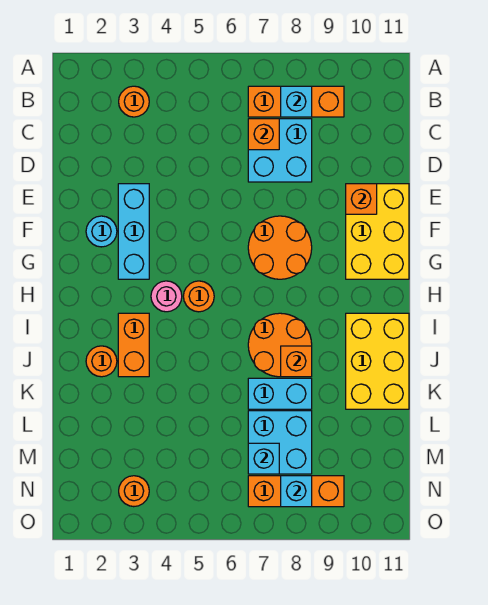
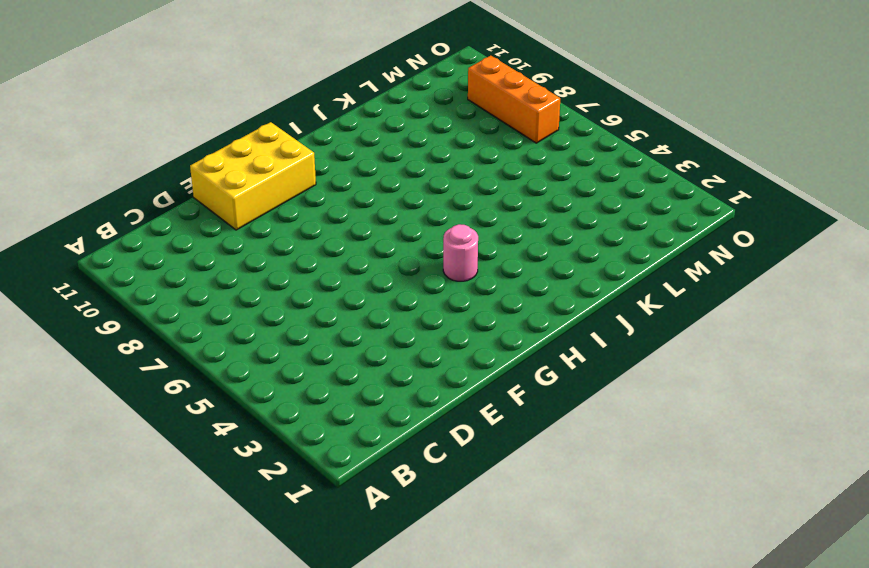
none -> orange 1x1 round brick [119,86,149,117]
none -> orange 1x3 brick [248,86,344,117]
none -> cyan 2x2 brick [248,119,312,182]

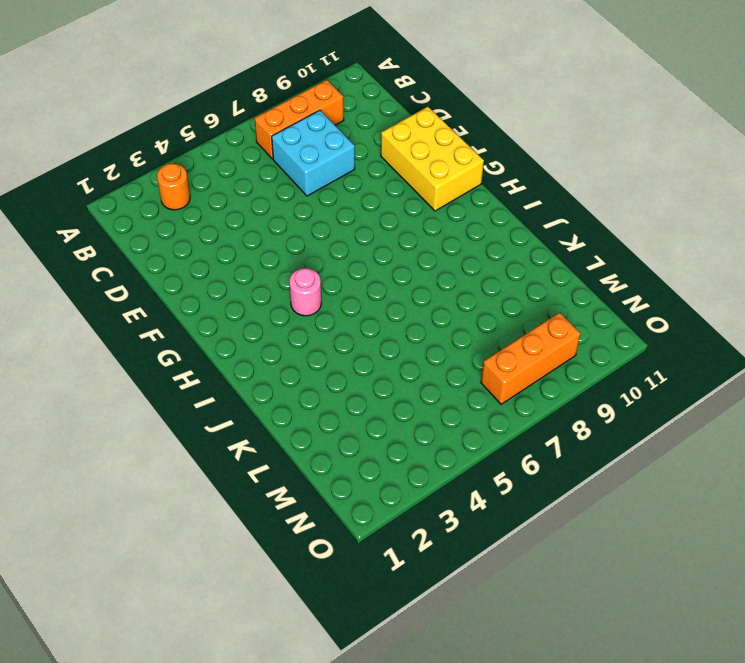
none -> cyan 1x3 brick [118,184,149,279]
none -> cyan 1x1 round brick [86,216,117,247]
none -> orange 2x2 round brick [248,216,312,279]

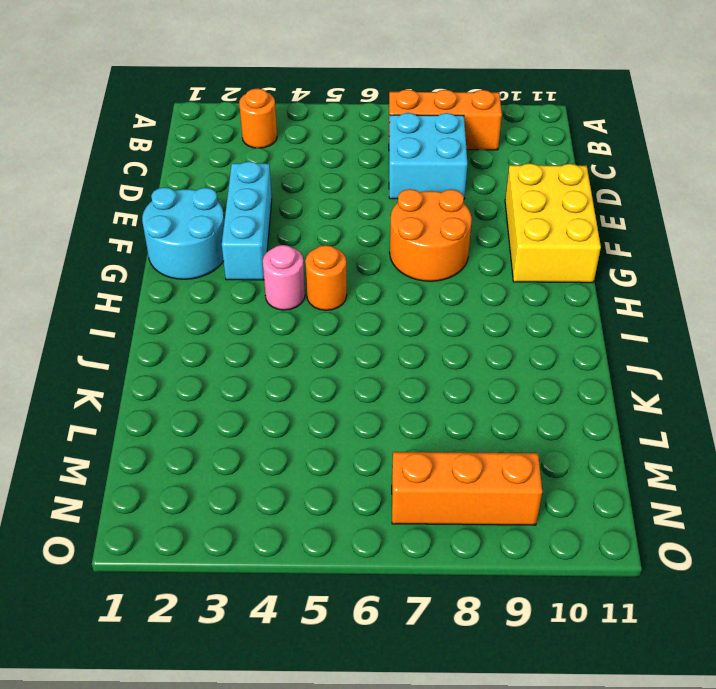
cyan 2x2 round brick [142,187,224,279] -> cyan 1x1 round brick [86,216,117,247]
none -> orange 1x2 brick [118,313,149,377]
none -> orange 2x2 round brick [248,313,312,377]
none -> yellow 2x3 brick [346,313,409,409]

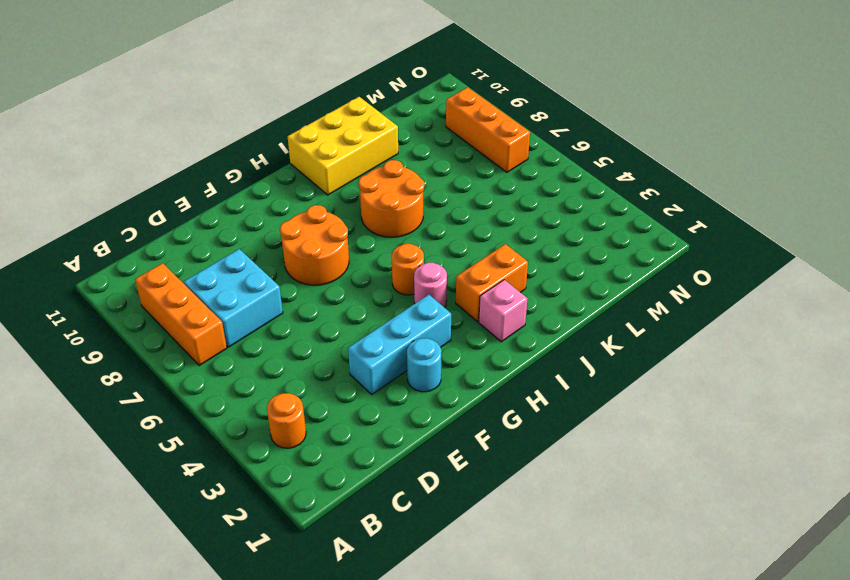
pink 1x1 brick [479,280,527,342] -> none
none -> yellow 2x3 brick [346,184,409,279]
none -> orange 1x1 round brick [86,346,117,377]
none -> cyan 1x2 brick [248,378,312,409]

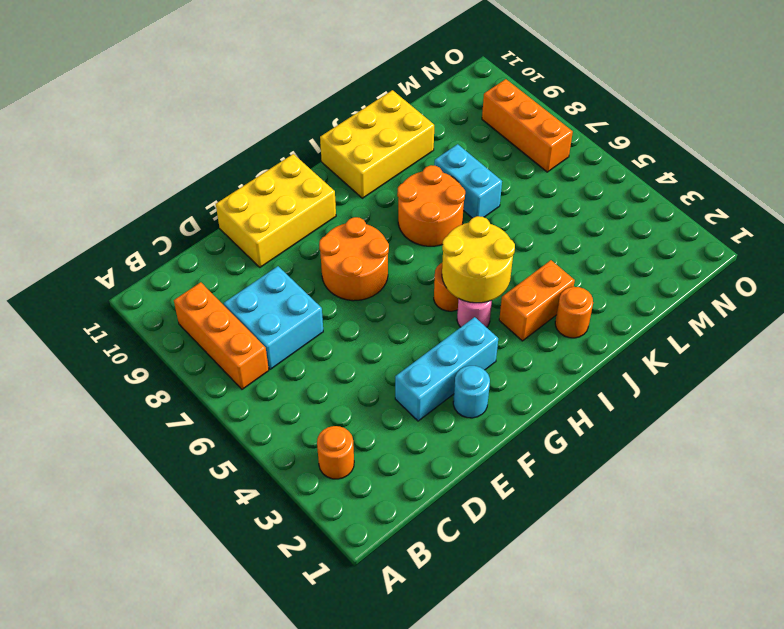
yellow 2x2 round brick [442,216,515,303] -> none
none -> cyan 2x2 brick [248,411,312,474]
none -> orange 1x1 round brick [119,476,149,507]
none -> cyan 1x1 brick [281,86,312,117]

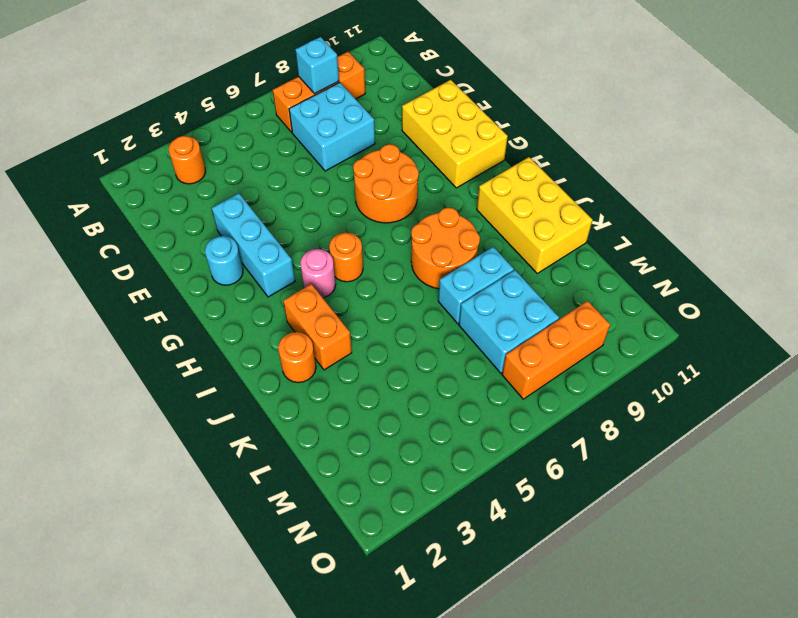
none -> orange 1x1 round brick [119,476,149,507]
none -> orange 1x1 brick [248,119,279,150]
none -> orange 1x1 brick [346,184,377,214]

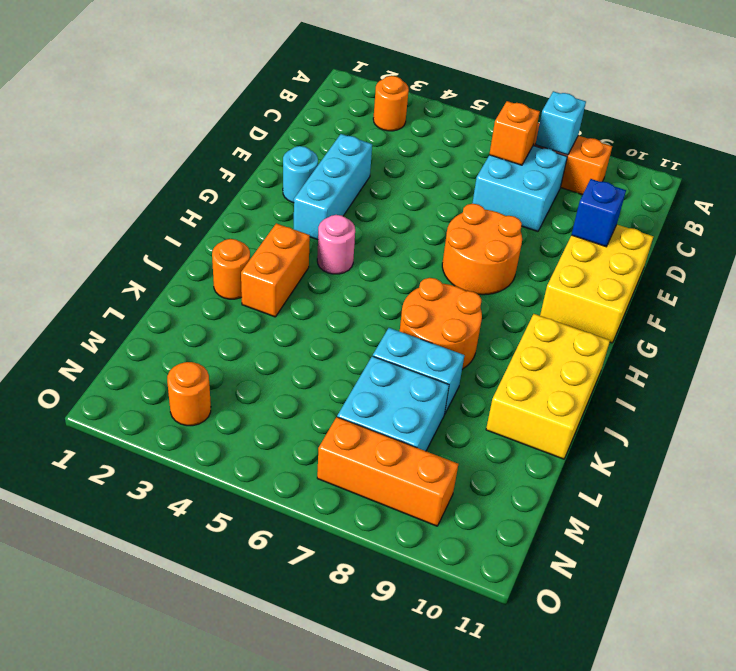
blue 1x1 brick [572,179,626,247] -> orange 1x1 brick [346,184,377,214]
none -> orange 1x1 round brick [183,281,214,312]
none -> orange 1x1 brick [281,346,312,377]
none -> cyan 1x1 brick [248,443,279,474]

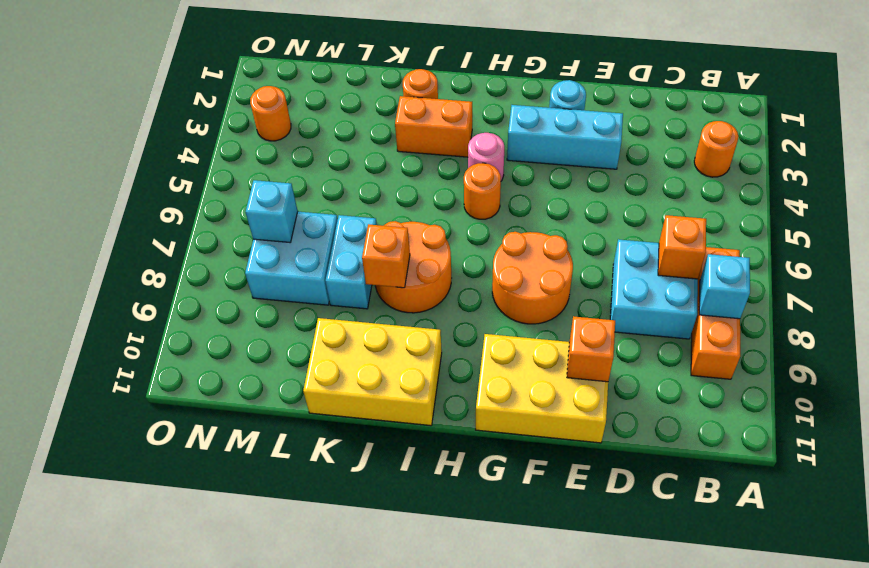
none -> orange 1x3 brick [248,476,344,507]
none -> cyan 1x1 brick [281,476,312,507]

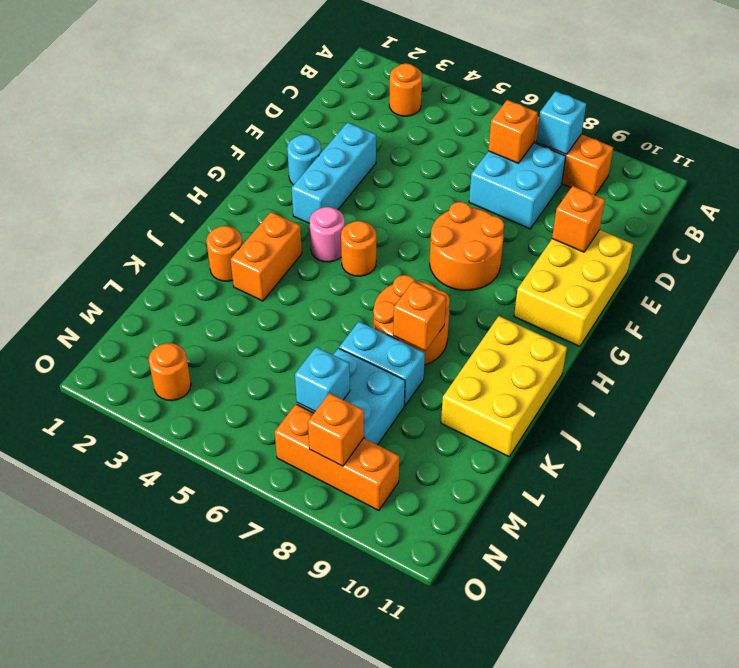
orange 1x1 brick [308,393,364,466] -> cyan 1x1 brick [281,476,312,507]

